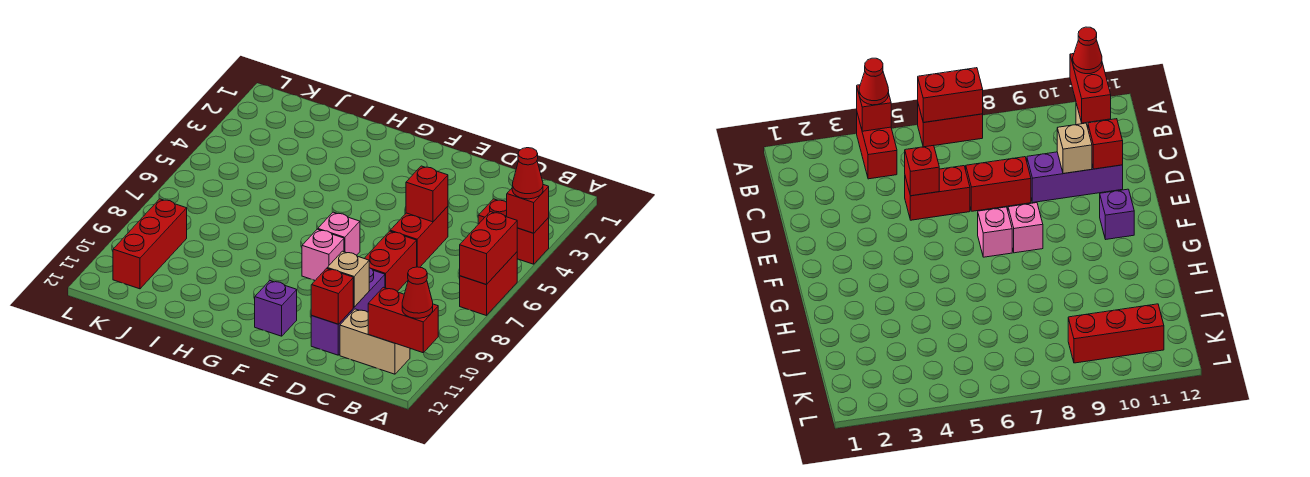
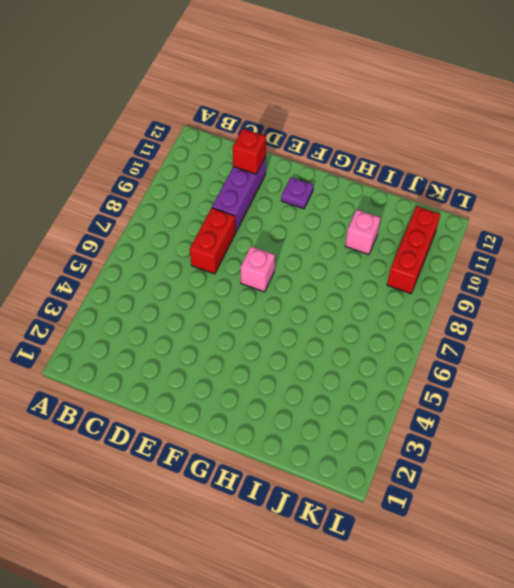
purple 1x1 plate [281,177,313,209] -> purple 1x1 brick [255,281,297,336]
pink 1x1 brick [345,210,381,255] -> pink 1x1 brick moved to [302,229,344,280]
none -> red 1x2 brick [478,199,549,264]
none -> red 1x2 brick [460,252,517,316]
none -> tan 1x2 brick [340,309,410,374]

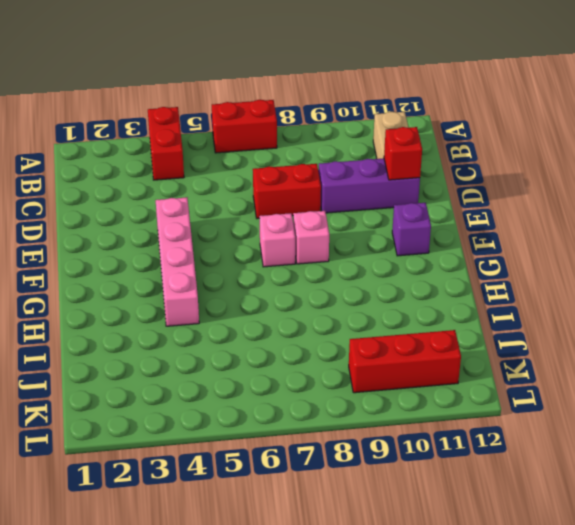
pink 1x4 brick [156,197,199,326] -> none
none -> red 1x2 brick [390,206,448,267]
none -> red 1x1 brick [507,185,549,233]
none -> red 1x2 brick [460,212,517,285]

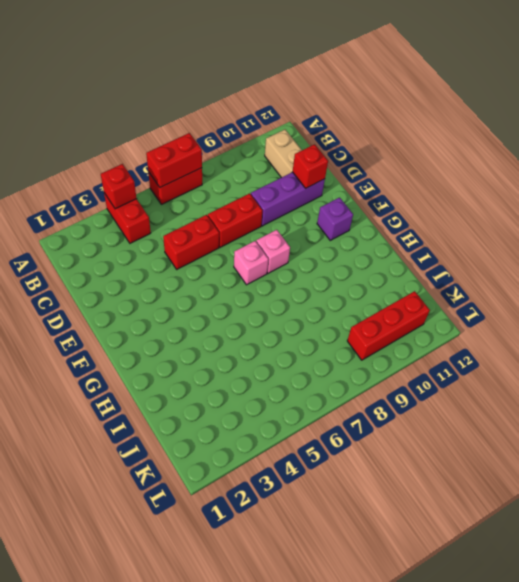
none -> red 1x2 brick [368,287,438,353]
none -> red 1x1 brick [406,166,448,222]
none -> tan 1x1 brick [327,251,369,307]

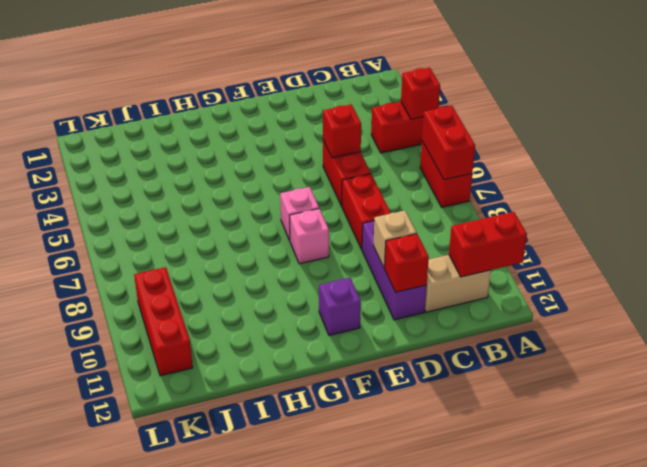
none -> red 1x1 cone [512,148,543,199]
none -> red 1x1 cone [402,267,433,318]

